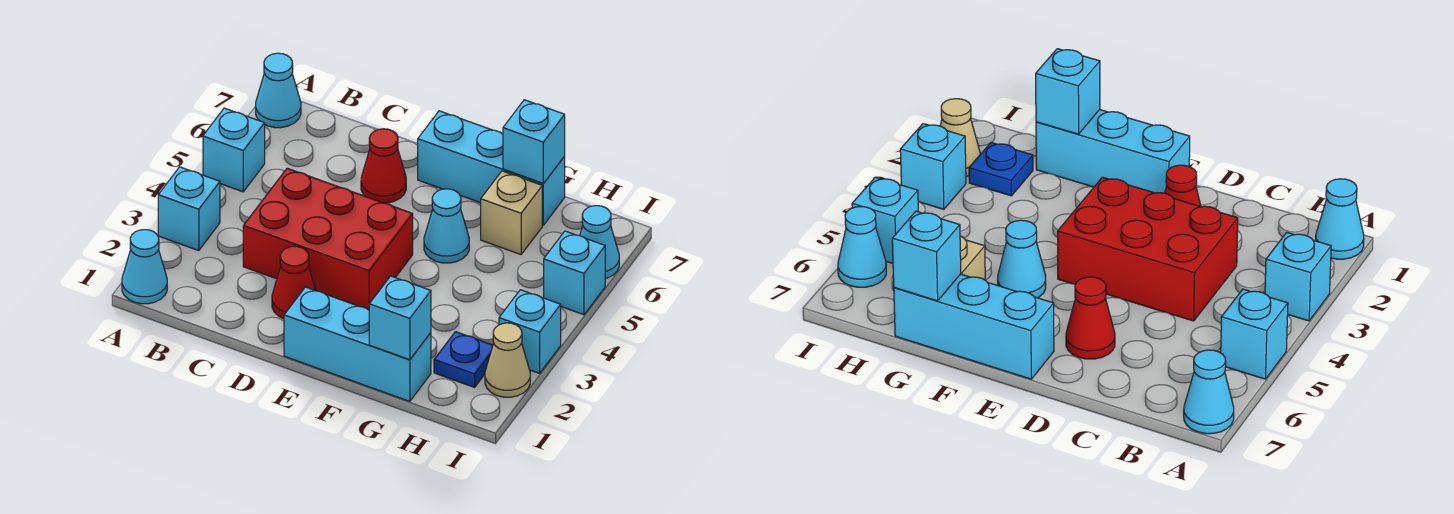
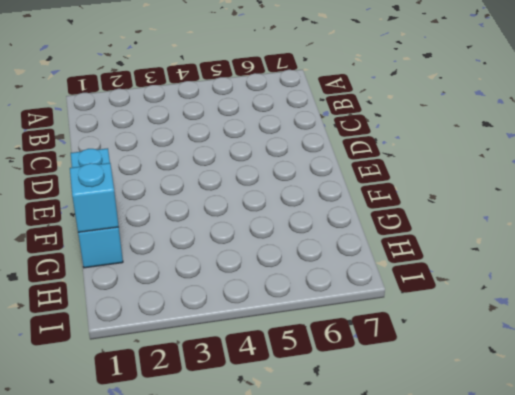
none -> cyan 1x1 cone [122,230,167,304]
none -> cyan 1x1 brick [158,167,220,251]
none -> cyan 1x1 brick [203,108,265,192]

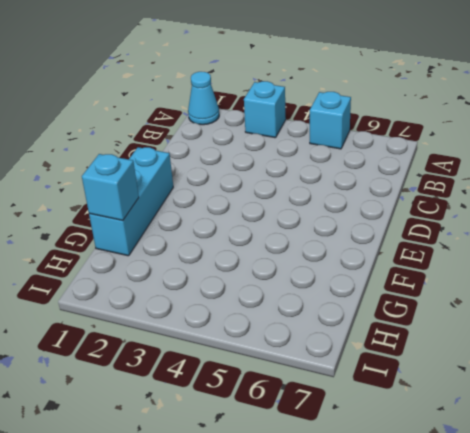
none -> cyan 1x1 cone [256,53,301,128]
none -> red 2x3 brick [243,168,413,310]
none -> red 1x1 cone [272,246,316,319]

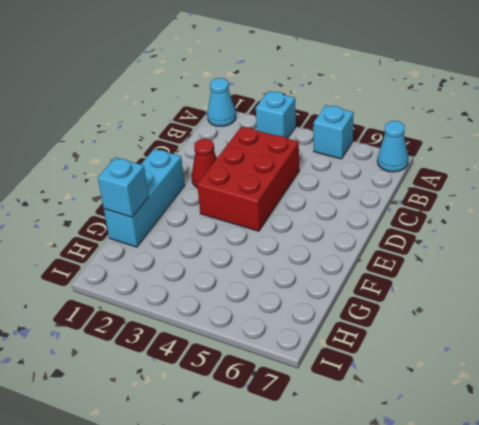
none -> red 1x1 cone [361,129,406,203]
none -> cyan 1x3 brick [418,111,565,225]
none -> cyan 1x1 cone [424,189,469,263]

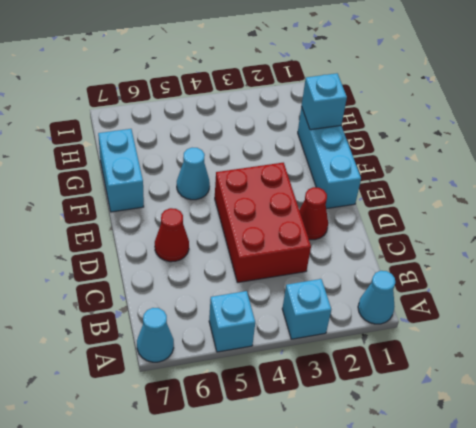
cyan 1x2 brick [98,129,144,212] -> cyan 1x3 brick [418,111,565,225]
none -> tan 1x1 brick [481,171,542,255]
none -> blue 1x1 plate [434,332,493,387]
none -> tan 1x1 cone [485,323,530,397]

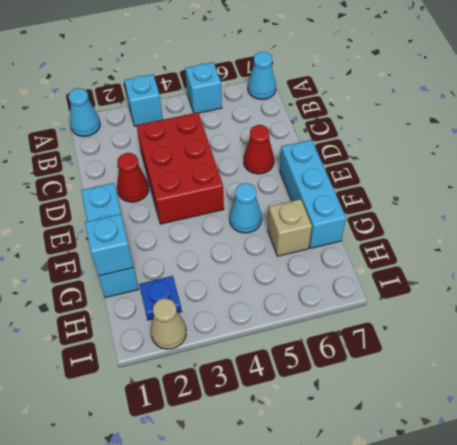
none -> cyan 1x1 brick [499,290,561,373]
none -> cyan 1x1 brick [544,231,605,315]
none -> cyan 1x1 cone [580,206,619,279]

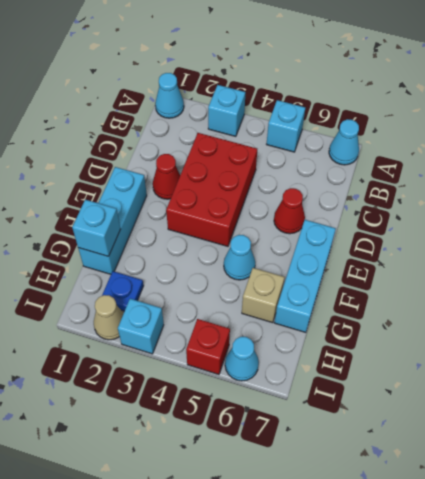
red 1x1 brick [186,319,230,374] -> cyan 1x1 brick [544,231,605,315]
none -> cyan 1x1 brick [503,100,565,184]

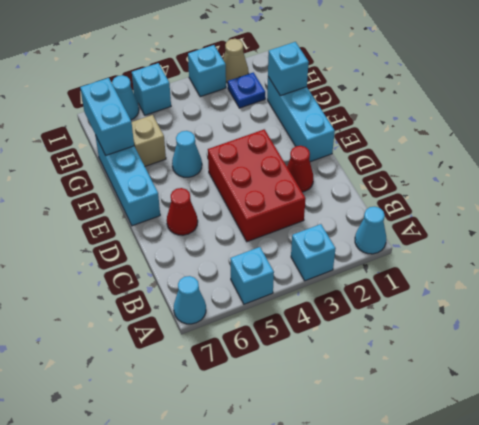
cyan 1x2 brick [80,78,134,155] -> cyan 1x1 brick [503,100,565,184]

